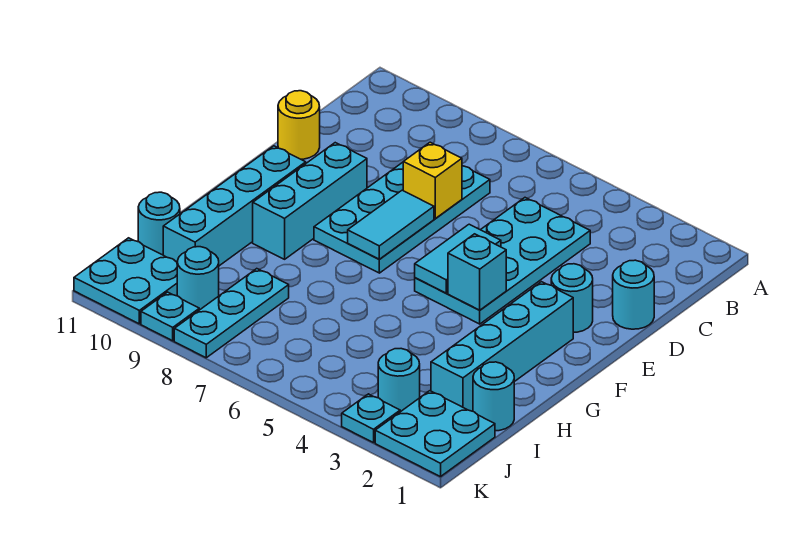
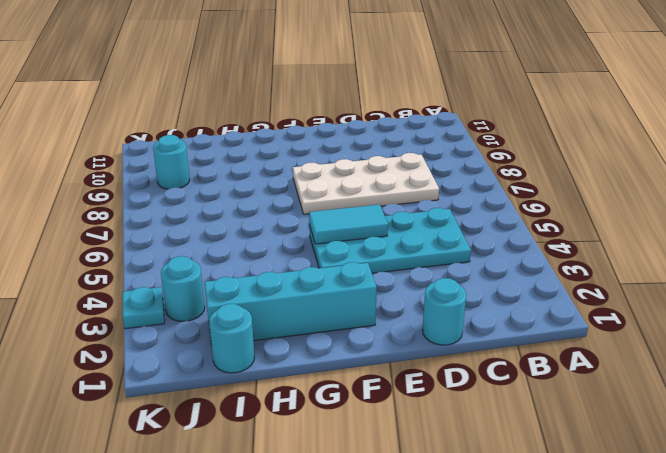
white 2x4 plate [293,153,439,214] -> cyan 2x4 plate [314,162,490,273]
none -> yellow 1x1 round brick [278,91,320,159]
none -> cyan 1x1 round brick [551,264,593,333]
none -> cyan 1x3 brick [253,143,367,259]

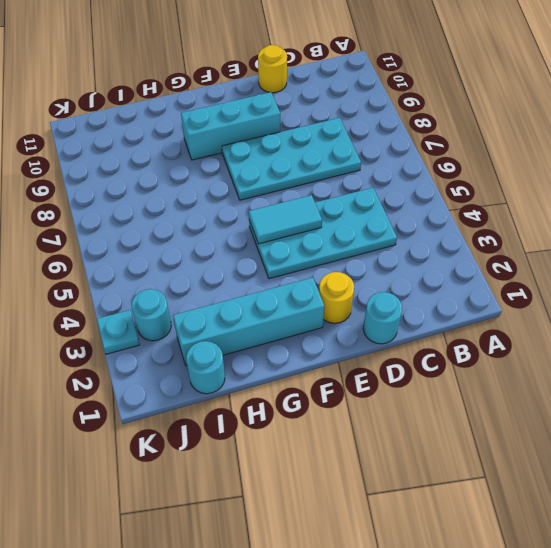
yellow 1x1 round brick [319,272,354,323] -> cyan 1x1 round brick [551,264,593,333]
none -> cyan 1x4 brick [163,146,306,266]
none -> cyan 1x3 plate [174,269,289,358]
none -> cyan 1x1 round brick [138,192,180,255]

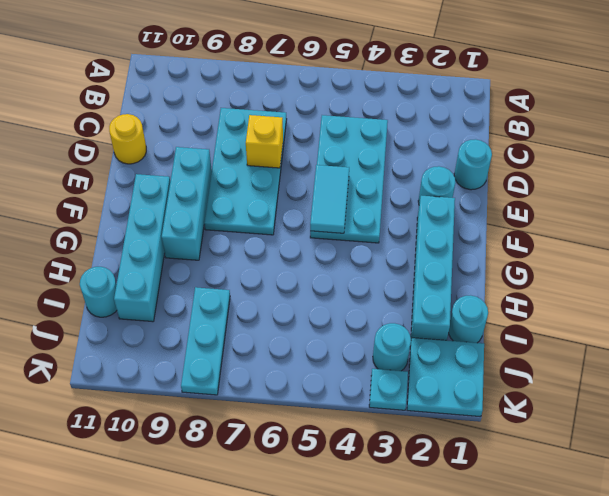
none -> cyan 1x1 round brick [177,247,219,310]
none -> cyan 2x2 plate [74,238,177,324]
none -> cyan 1x1 plate [141,292,199,341]

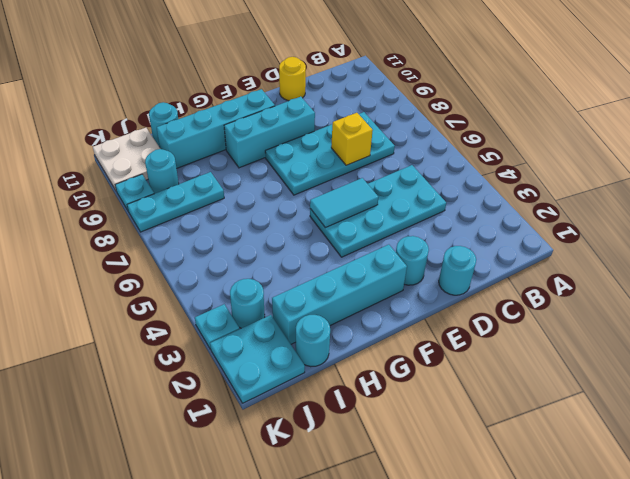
white 2x2 plate [93,128,160,190] -> cyan 2x2 plate [74,238,177,324]
none -> cyan 1x2 tile [348,190,434,259]
none -> cyan 1x1 brick [448,234,506,310]

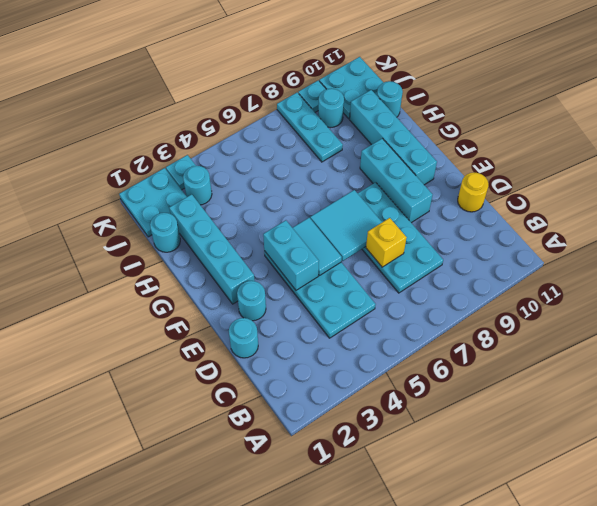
cyan 1x2 brick [263,220,319,290] -> cyan 1x1 brick [448,234,506,310]
cyan 2x2 tile [310,190,382,261] -> cyan 1x2 tile [348,190,434,259]

